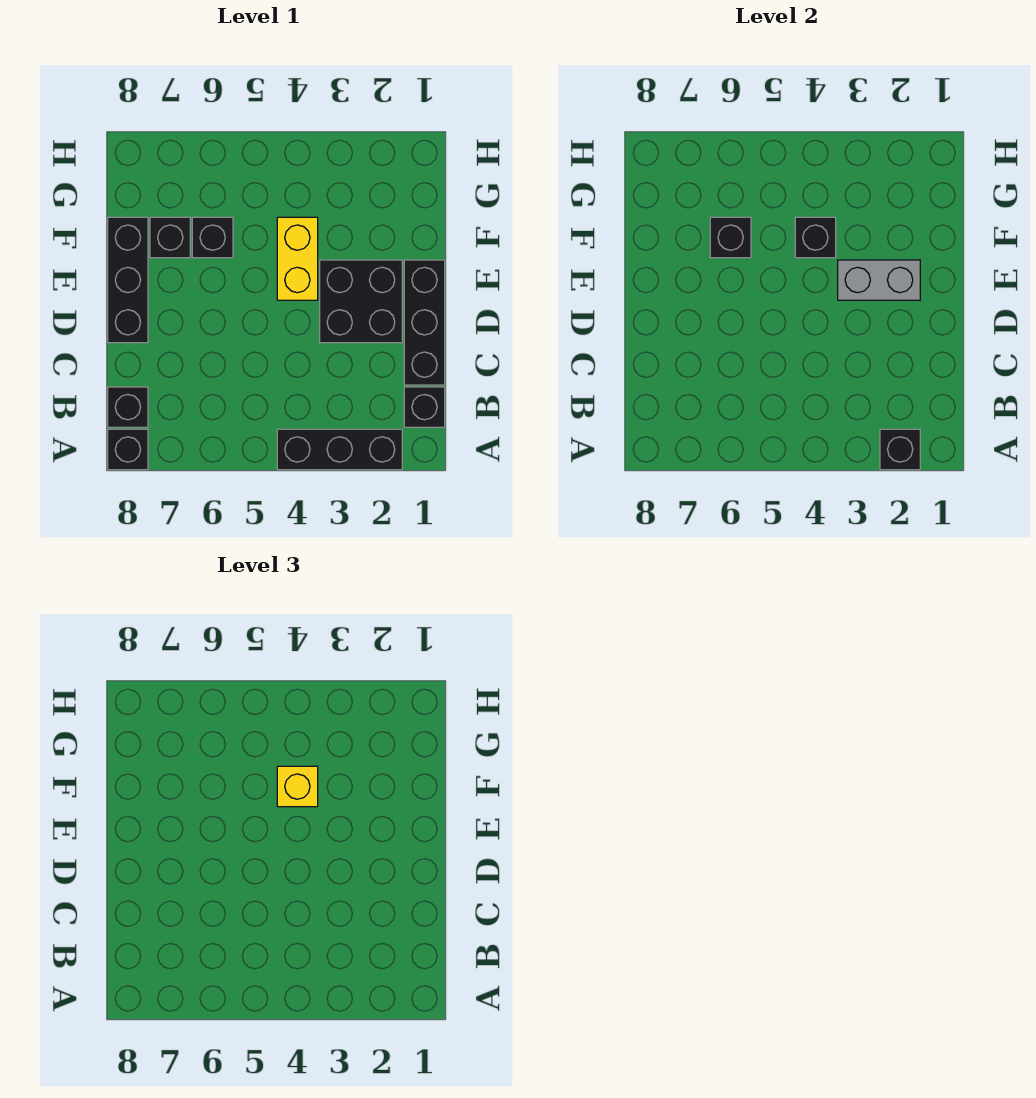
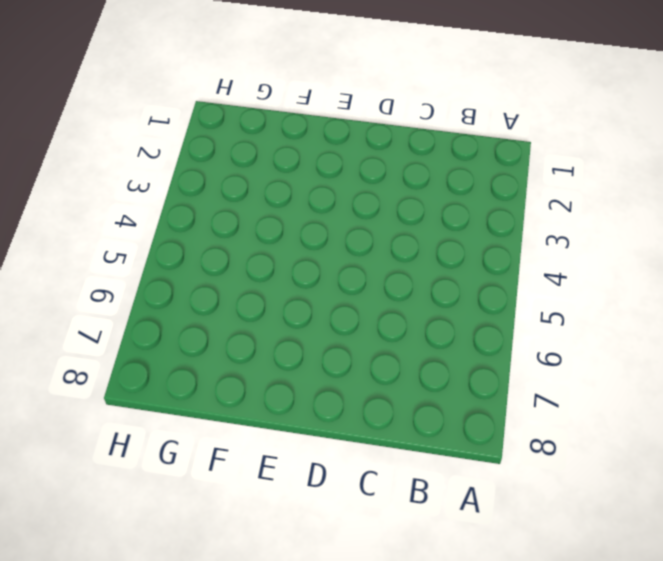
none -> black 1x3 brick [277,429,402,470]
none -> black 1x1 brick [108,429,148,470]
none -> black 1x1 brick [404,387,445,427]

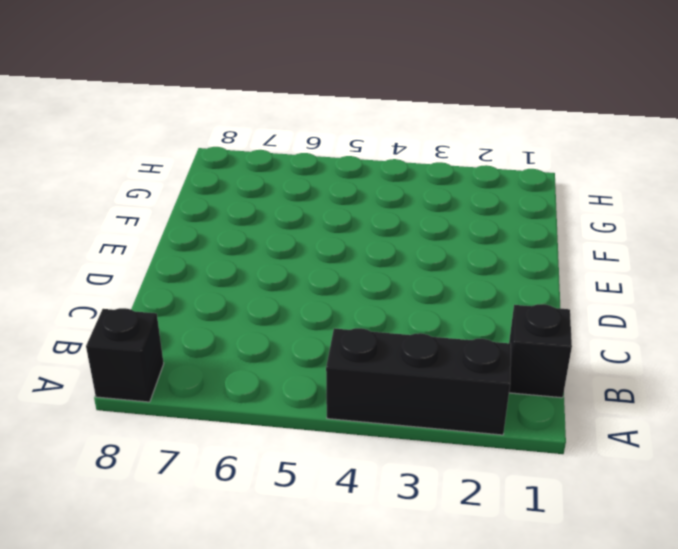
none -> black 1x1 brick [108,387,148,427]
none -> black 1x3 brick [404,260,445,385]
none -> black 2x2 brick [320,260,402,343]

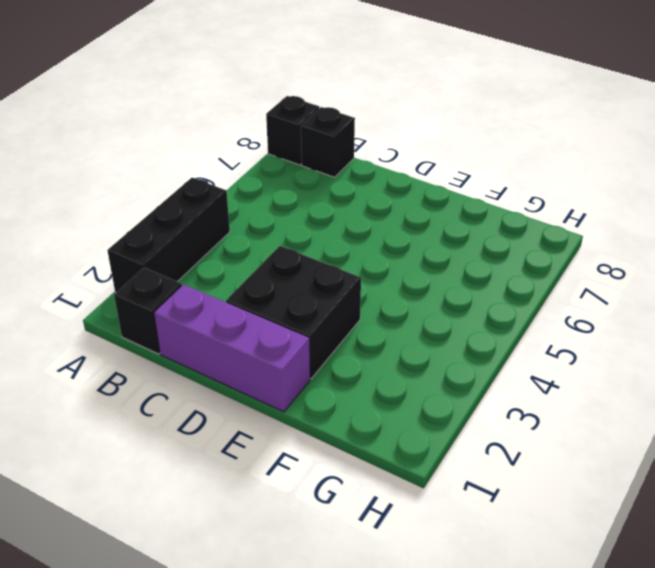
purple 1x3 brick [154,284,310,412] -> black 1x3 brick [404,260,445,385]
none -> black 1x3 brick [108,217,148,343]
none -> yellow 1x2 brick [277,217,318,300]
none -> black 1x1 brick [192,217,233,258]

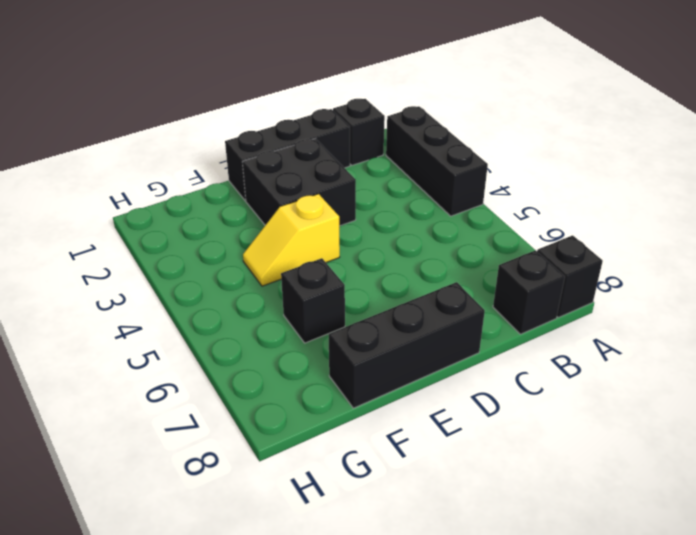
yellow 1x2 slope [243,194,340,286] -> yellow 1x2 brick [277,217,318,300]
none -> black 1x1 brick [150,217,190,258]
none -> black 1x1 brick [880,429,920,470]
none -> grey 1x2 brick [838,260,920,300]

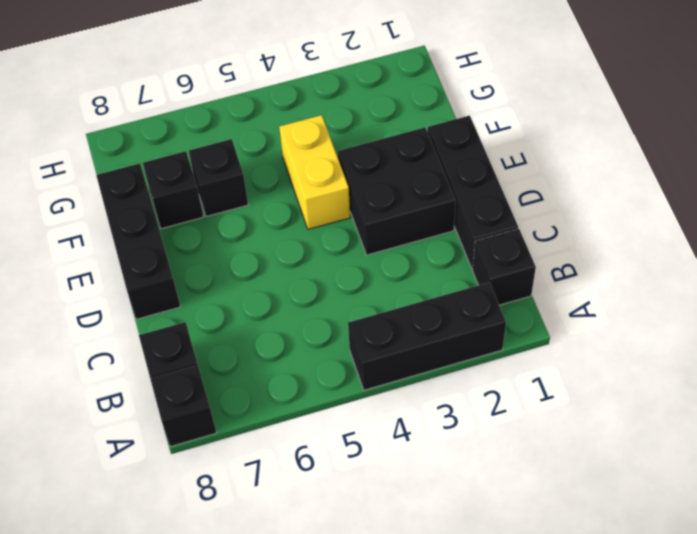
none -> black 1x1 brick [880,429,920,470]
none -> grey 1x2 brick [838,260,920,300]
none -> black 1x1 brick [795,217,836,258]

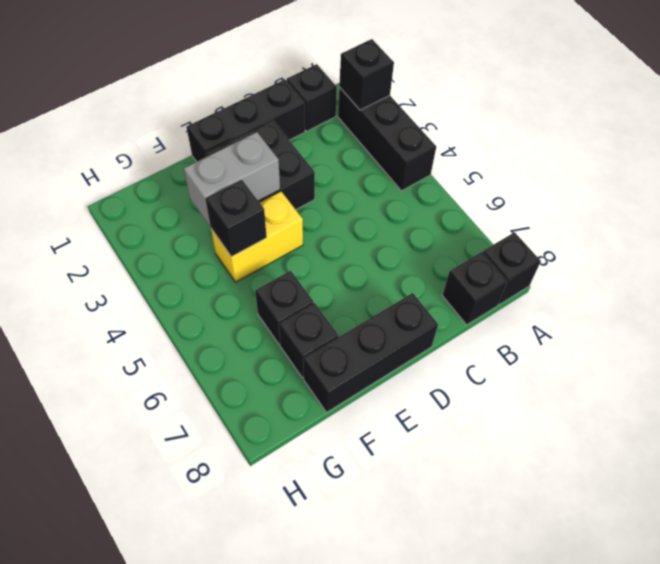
grey 1x2 brick [184,132,280,226] -> grey 1x2 brick turned to [838,260,920,300]
none -> black 1x1 brick [710,217,751,258]
none -> yellow 1x1 brick [277,766,318,807]

